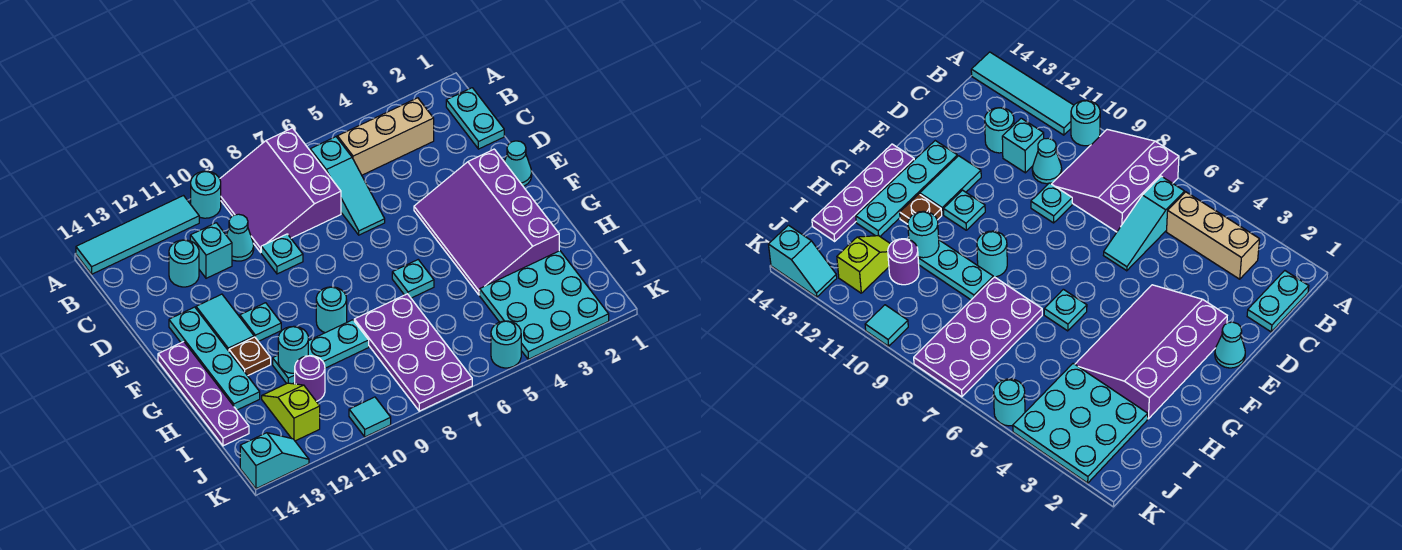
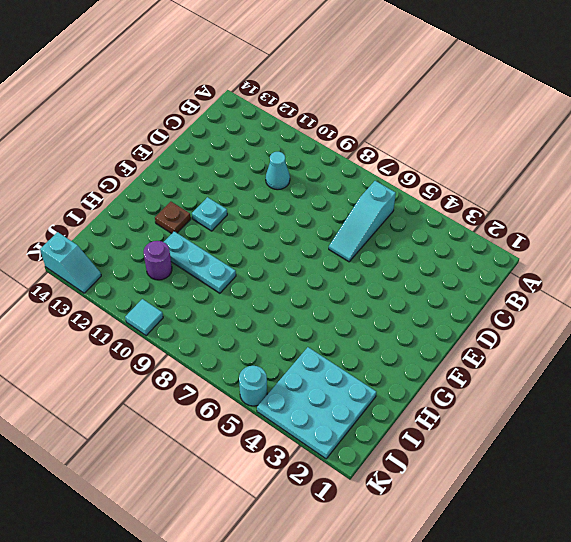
none -> purple 3x3 slope [220,128,341,252]
none -> cyan 1x1 round brick [191,171,221,218]
none -> cyan 1x4 tile [76,196,199,274]

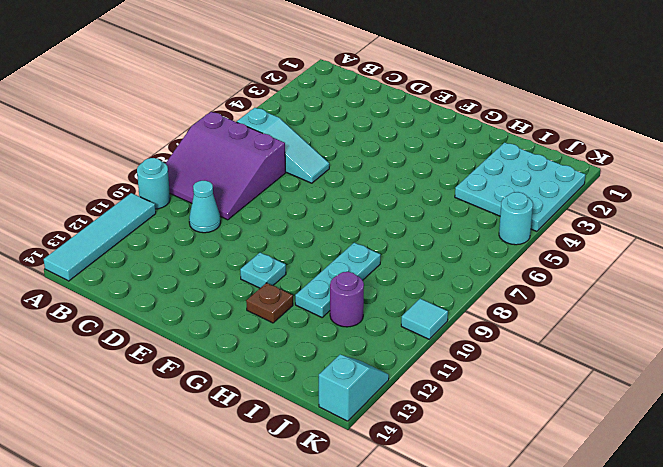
none -> cyan 1x2 plate [446,88,504,149]
none -> tan 1x3 brick [337,98,434,175]
none -> cyan 1x1 brick [190,223,232,278]

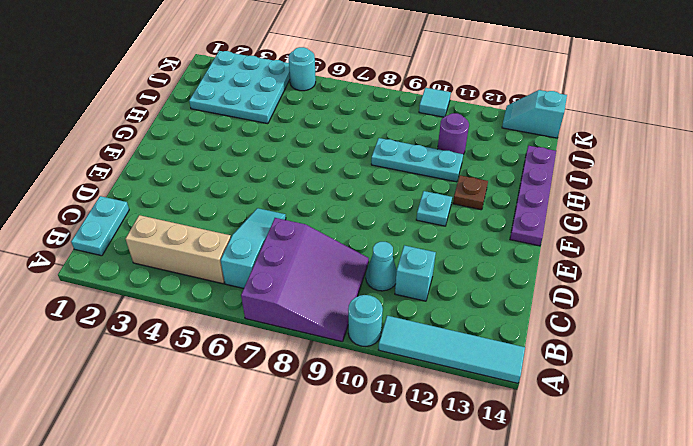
none -> cyan 1x1 round brick [169,240,199,287]
none -> cyan 1x1 plate [261,234,303,274]
none -> cyan 1x1 cone [505,141,532,186]

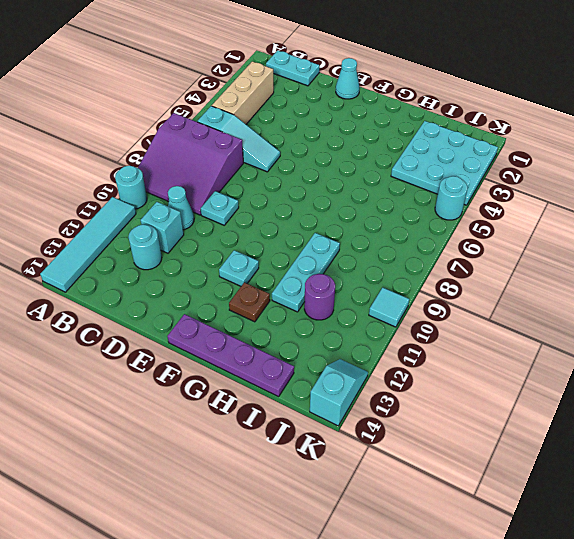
none -> purple 3x4 slope [414,149,559,295]
none -> cyan 1x2 tile [196,294,254,351]
none -> cyan 1x4 plate [169,307,260,410]

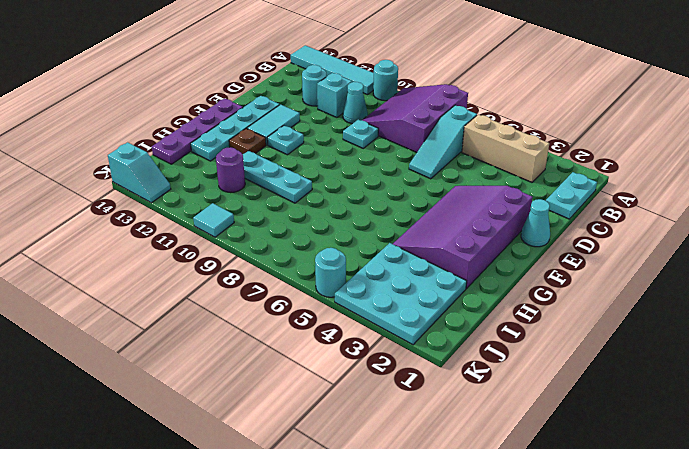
none -> cyan 1x1 plate [392,260,434,298]
none -> cyan 1x1 round brick [316,287,347,333]
none -> purple 2x4 plate [354,294,472,411]

